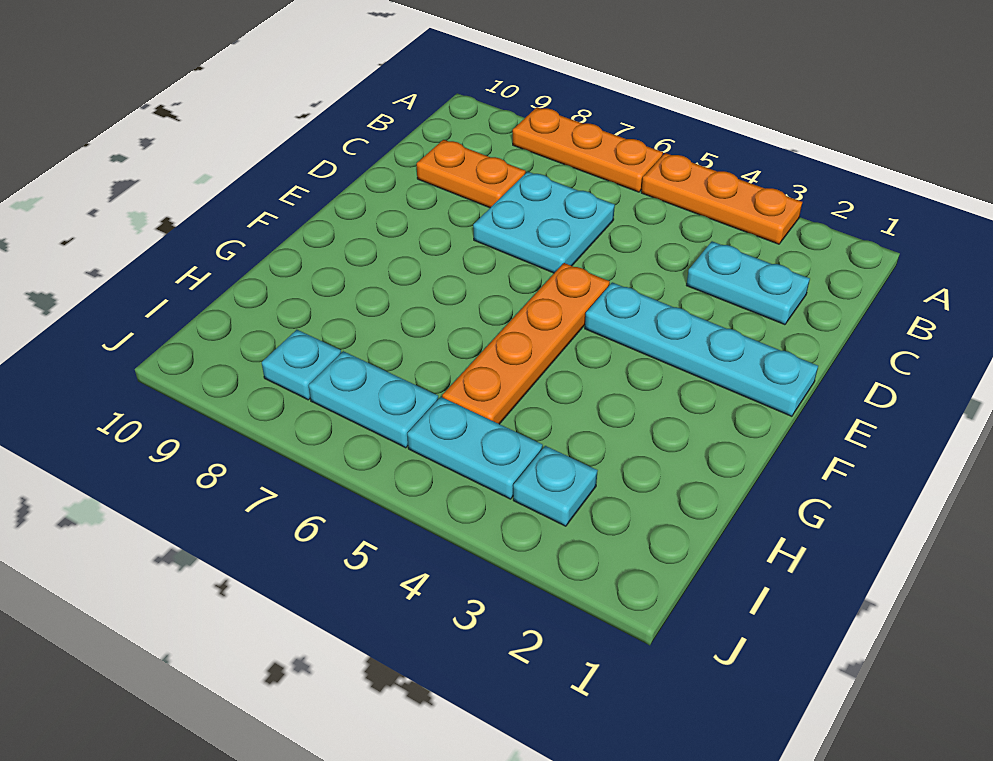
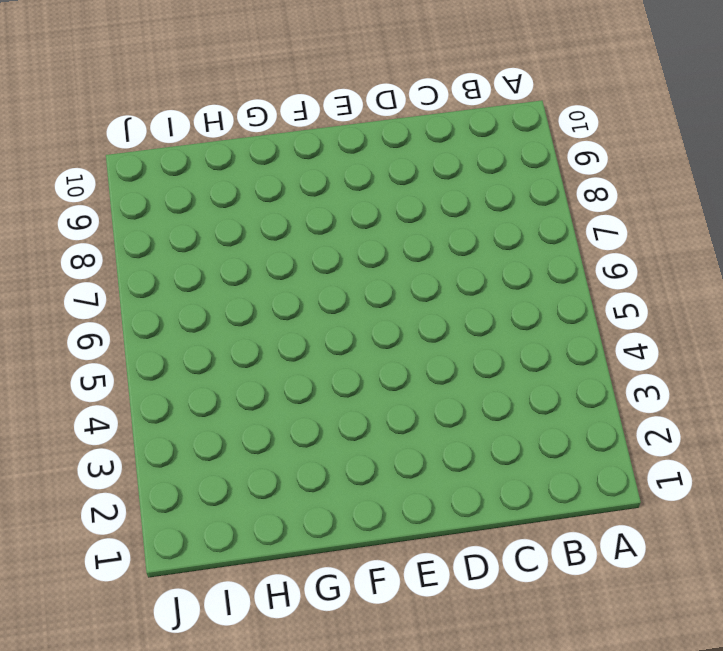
none -> orange 1x3 plate [641,153,802,244]
none -> orange 1x3 plate [513,107,663,192]

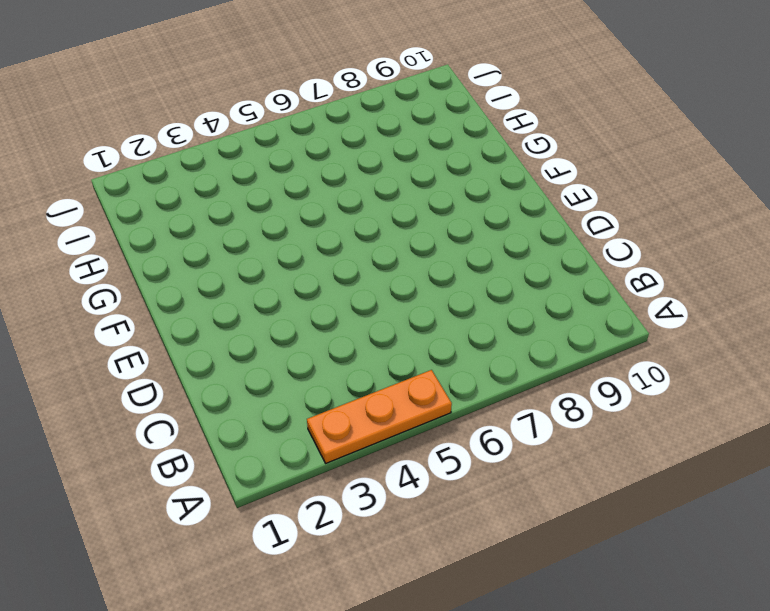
none -> orange 1x3 plate [513,107,663,192]
none -> cyan 1x2 plate [686,241,810,325]

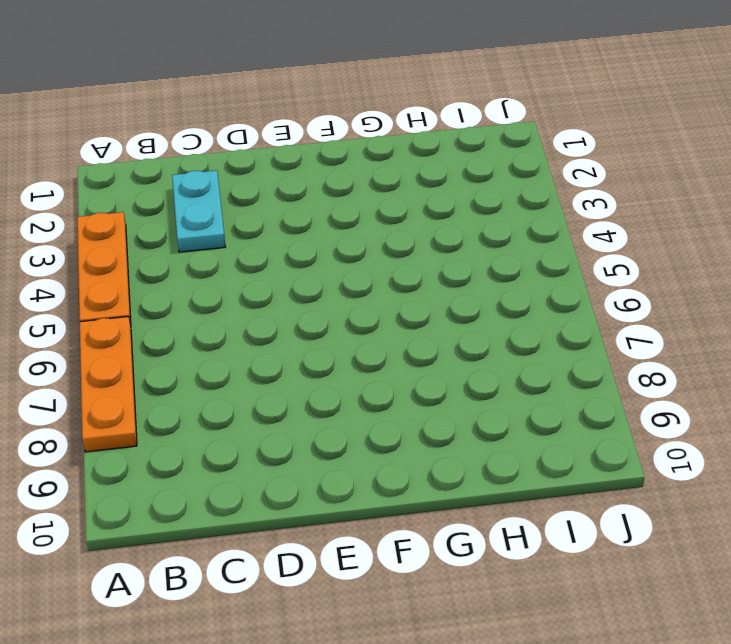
none -> cyan 2x2 plate [473,172,615,273]
none -> orange 1x2 plate [417,140,526,208]

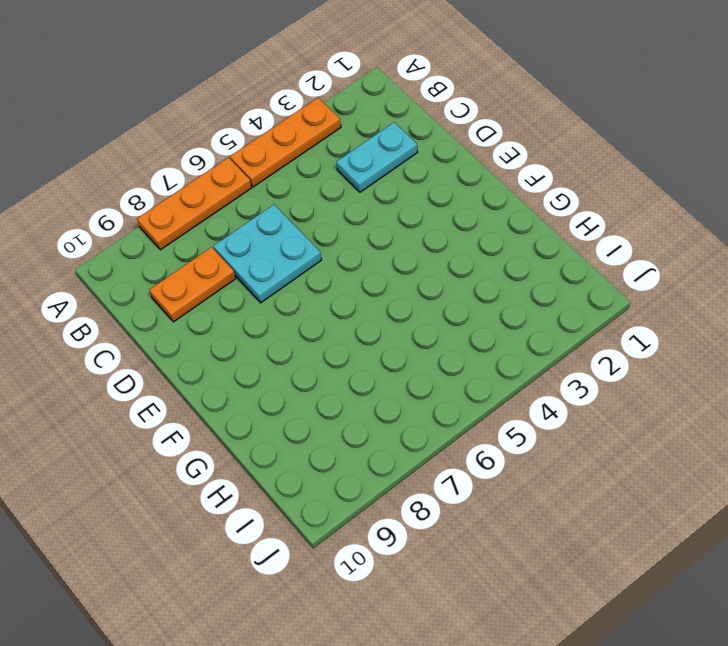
none -> cyan 1x4 plate [585,282,818,416]
none -> orange 1x4 plate [442,263,610,424]

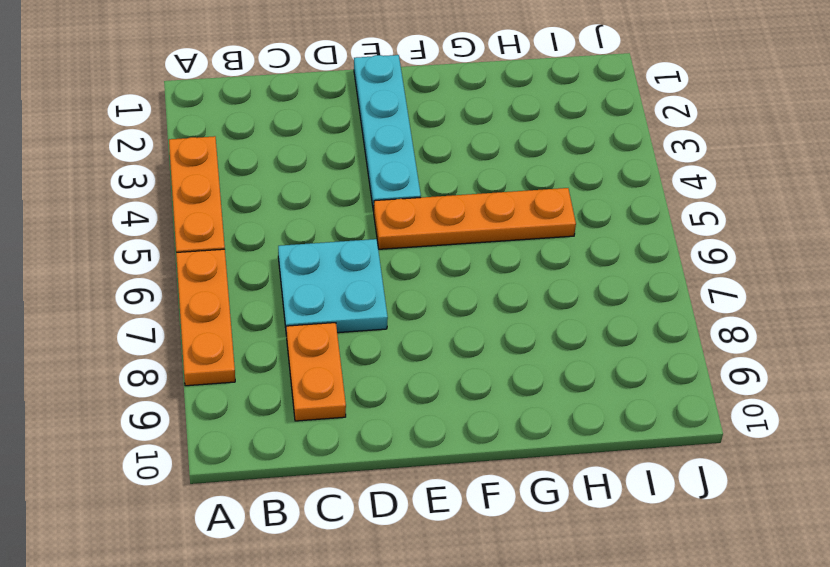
none -> cyan 1x2 plate [686,241,810,325]
none -> cyan 1x1 plate [513,446,598,526]

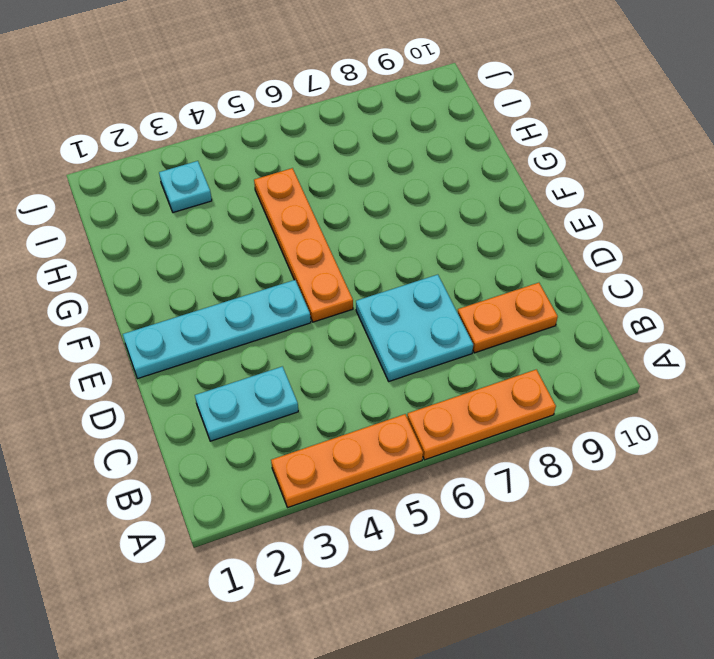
none -> cyan 1x2 plate [407,397,543,499]
none -> cyan 1x2 plate [308,351,438,448]

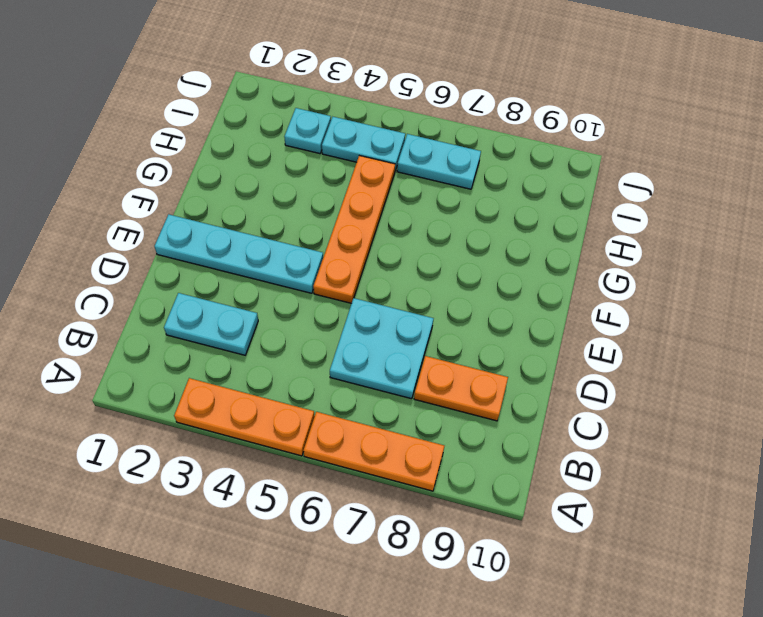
none -> cyan 1x1 plate [262,330,341,400]

